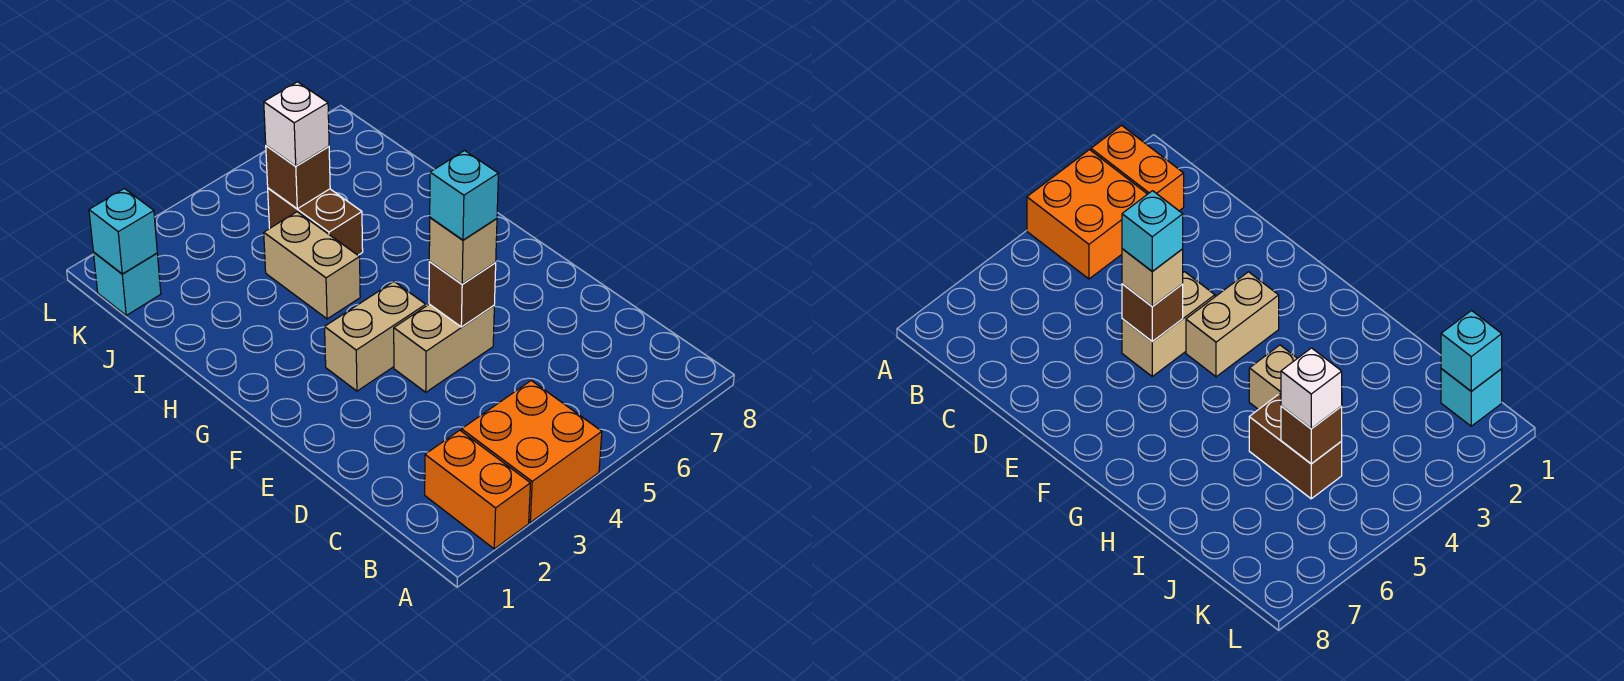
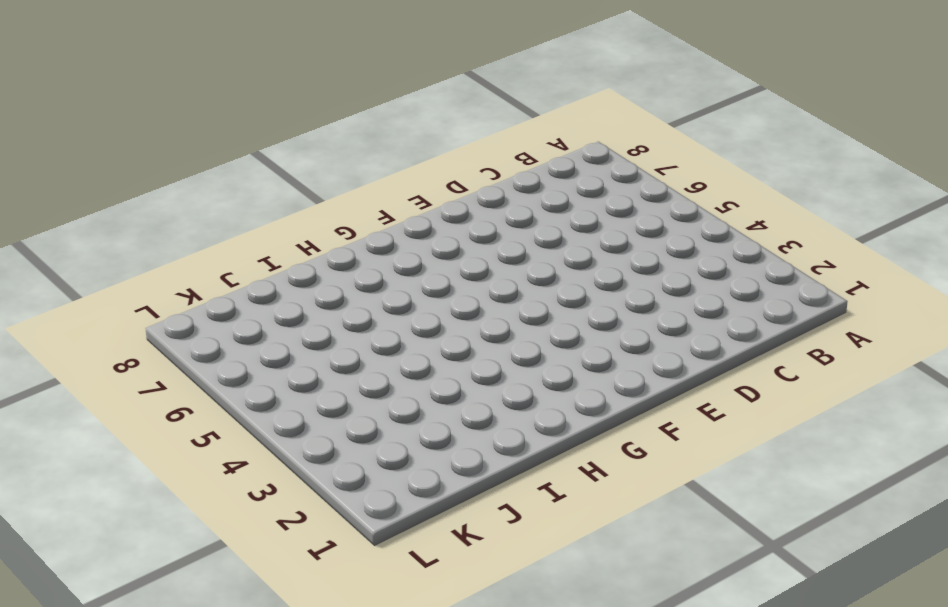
none -> orange 1x2 brick [425,430,530,549]
none -> orange 2x2 brick [462,381,602,522]
none -> tan 1x2 brick [394,304,494,392]

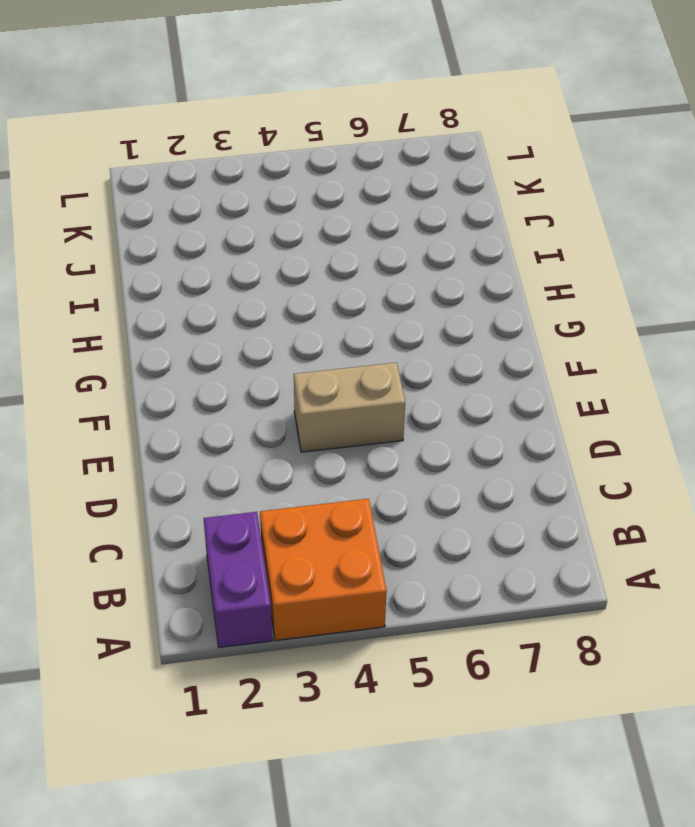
purple 1x2 brick [203,512,272,647] -> orange 1x2 brick [425,430,530,549]
none -> tan 1x2 brick [325,282,426,391]
none -> tan 1x2 brick [264,212,360,319]
none -> brown 1x2 brick [268,188,363,255]

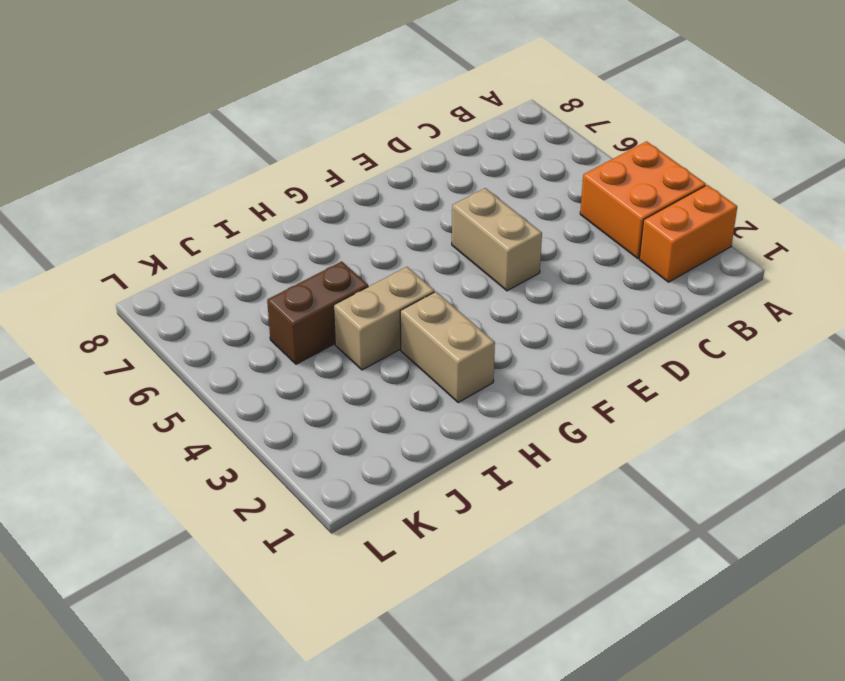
tan 1x2 brick [400,292,495,402] -> tan 1x2 brick moved to [325,282,426,391]
none -> cyan 1x1 brick [93,252,161,315]
none -> brown 1x1 brick [429,261,496,327]
none -> brown 1x1 brick [266,146,330,209]

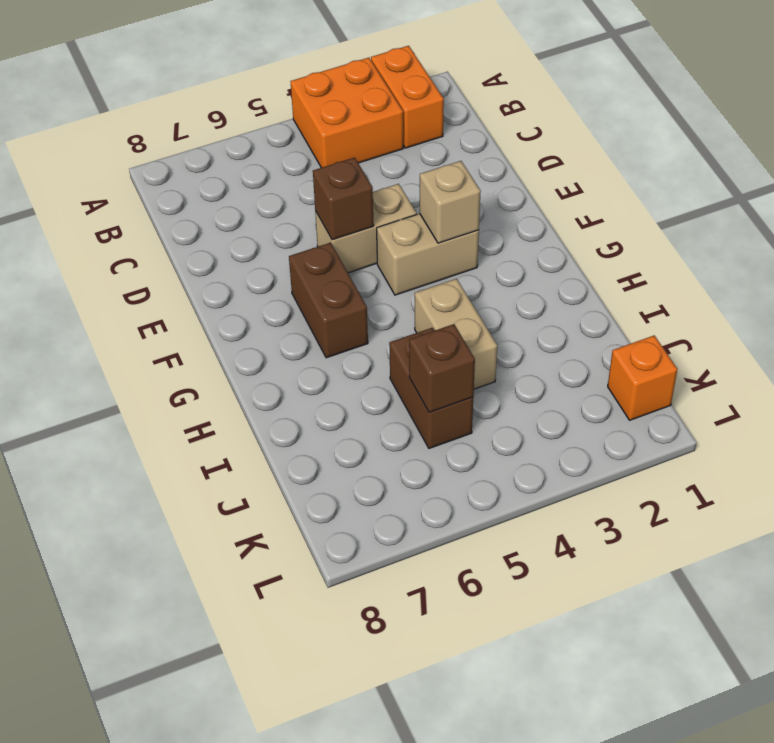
tan 1x1 brick [420,161,481,243] -> tan 1x1 brick moved to [429,218,497,284]
brown 1x2 brick [289,243,368,358] -> none
orange 1x1 brick [608,336,677,420] -> cyan 1x1 brick [93,252,161,315]
none -> cyan 1x1 brick [89,189,157,274]
none -> white 1x1 brick [264,82,329,166]
none -> cyan 1x1 brick [430,151,498,240]

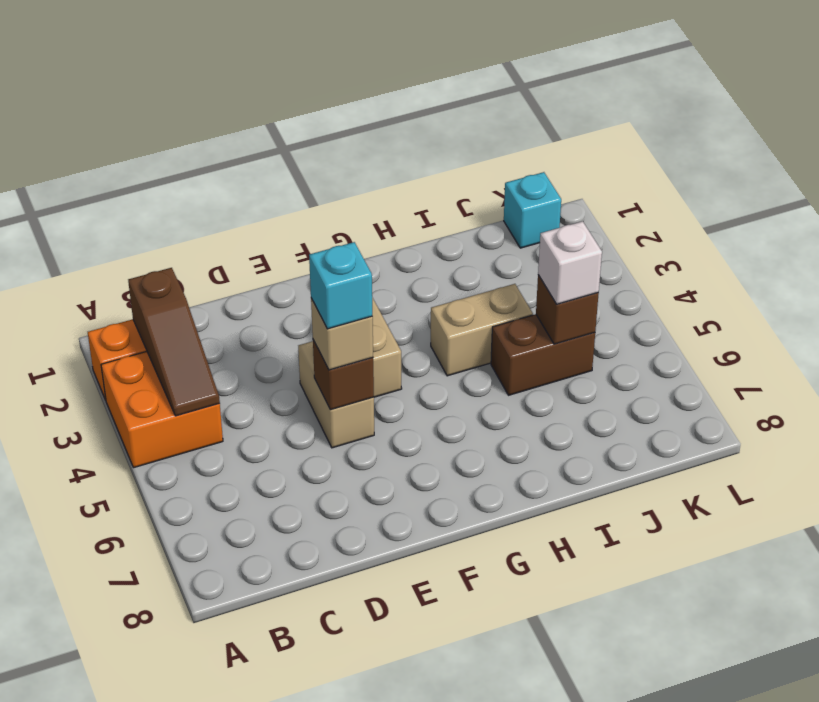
brown 1x3 slope [128,268,220,416] -> none
none -> cyan 1x1 brick [89,189,157,274]

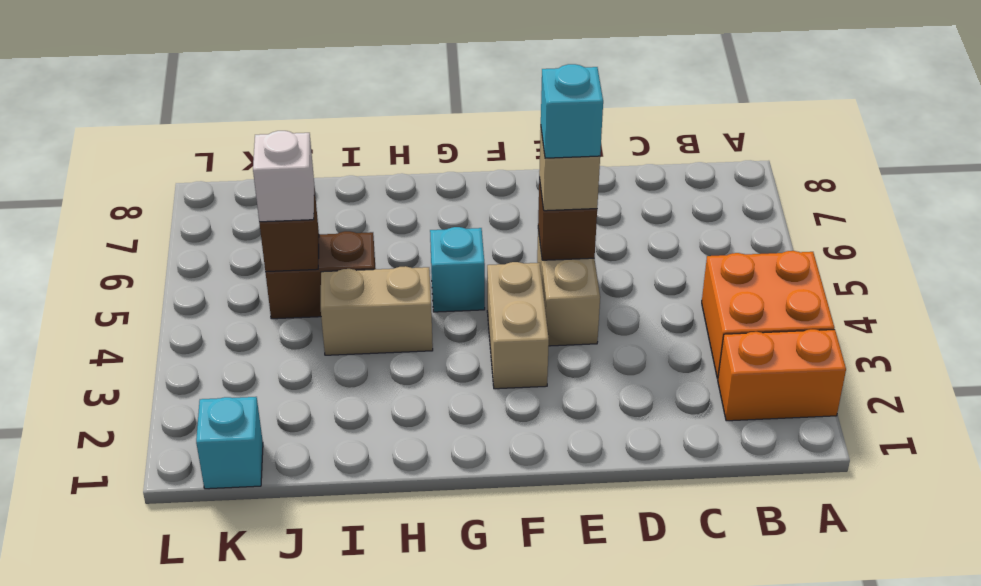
cyan 1x1 brick [430,227,485,312] -> cyan 1x1 brick moved to [89,189,157,274]

